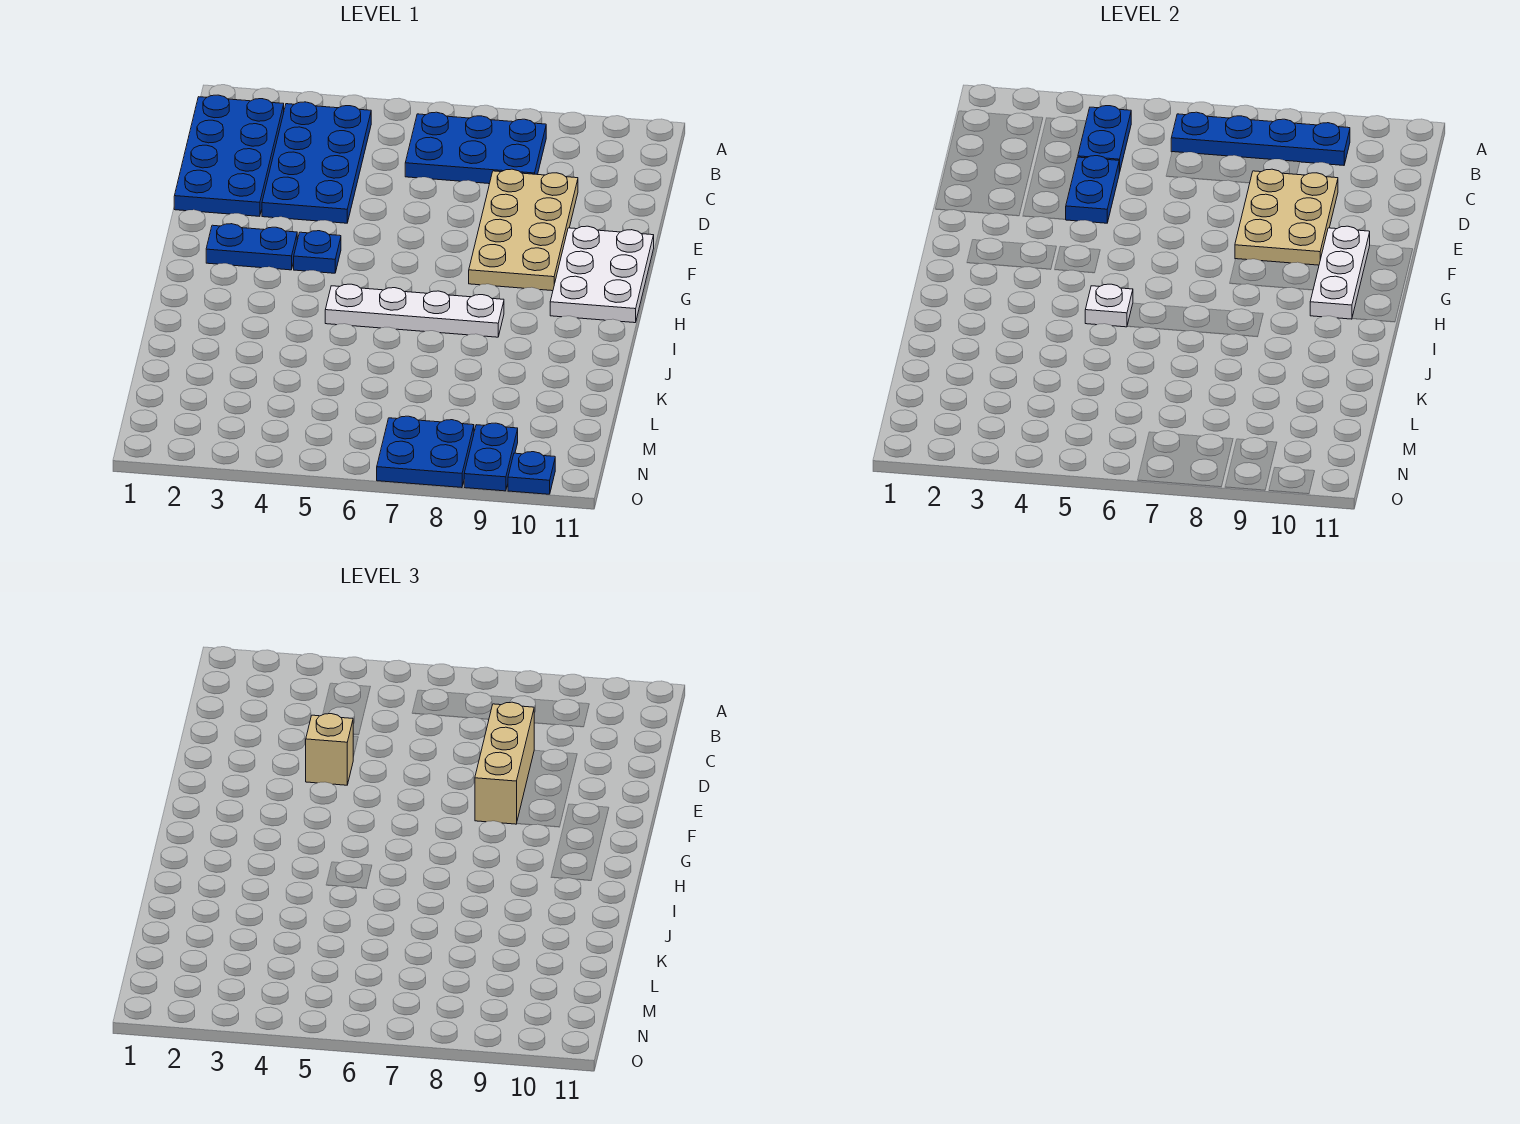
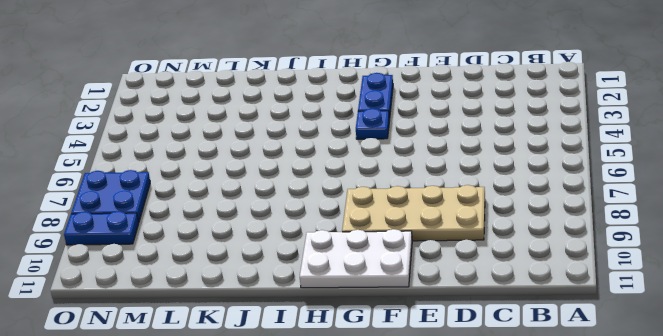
none -> blue 2x4 plate [174,95,284,216]
none -> blue 2x4 plate [262,102,371,223]
none -> blue 2x3 plate [405,112,546,184]

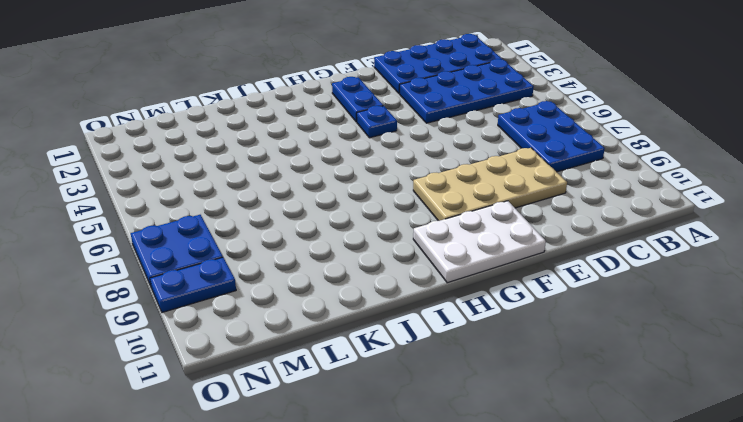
none -> white 1x4 plate [325,284,504,337]
none -> blue 1x1 plate [508,452,555,494]
none -> blue 1x2 plate [1078,106,1131,173]

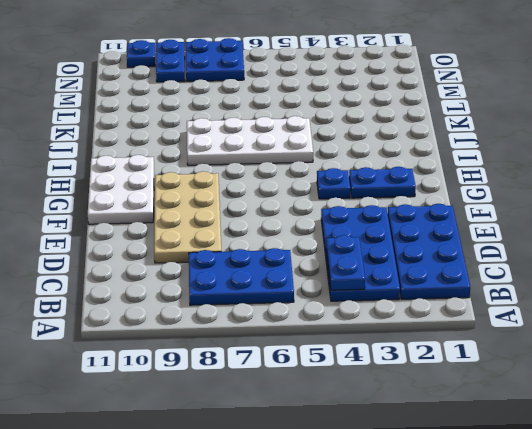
white 2x4 plate [187,116,313,165] -> white 1x4 plate [325,284,504,337]
none -> blue 1x4 plate [1171,112,1350,165]
none -> blue 1x2 plate [1065,156,1119,223]
none -> tan 2x3 plate [1235,169,1338,265]

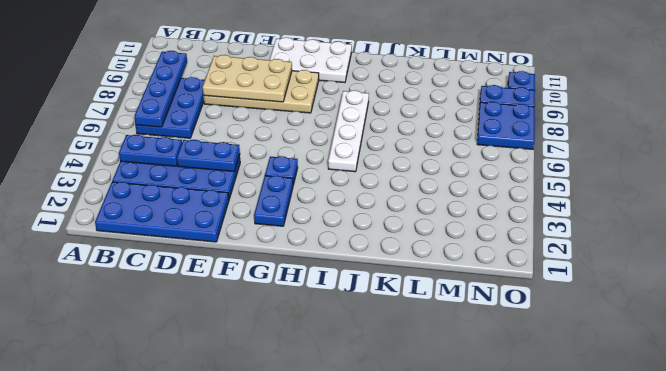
none -> white 1x3 plate [1310,226,1370,319]
none -> white 1x1 plate [1085,284,1133,327]
none -> tan 1x3 brick [475,702,534,824]

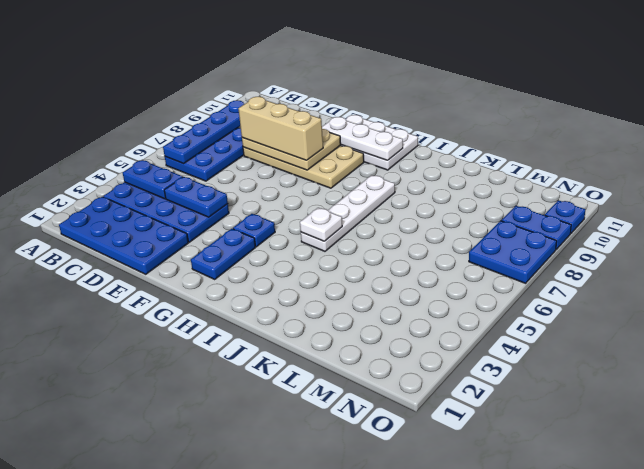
none -> tan 1x1 brick [306,714,353,785]

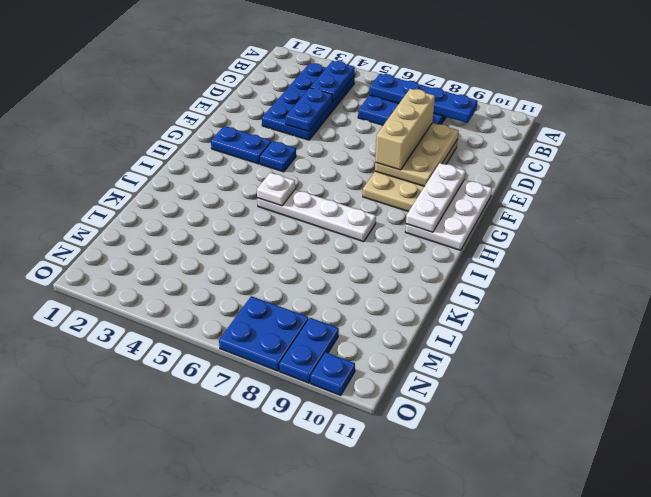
none -> blue 2x4 plate [174,95,284,216]
none -> tan 1x1 brick [306,714,353,785]

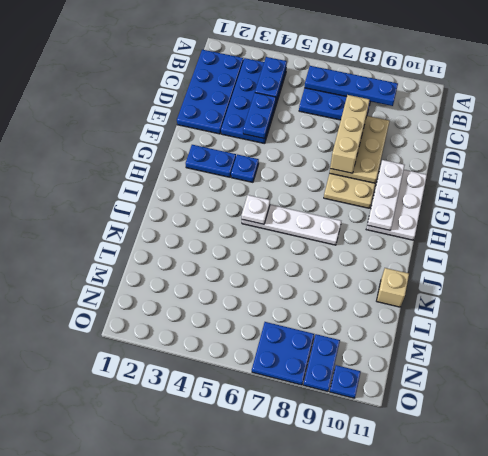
tan 1x1 brick [377,268,409,307] -> tan 1x1 brick moved to [306,714,353,785]

